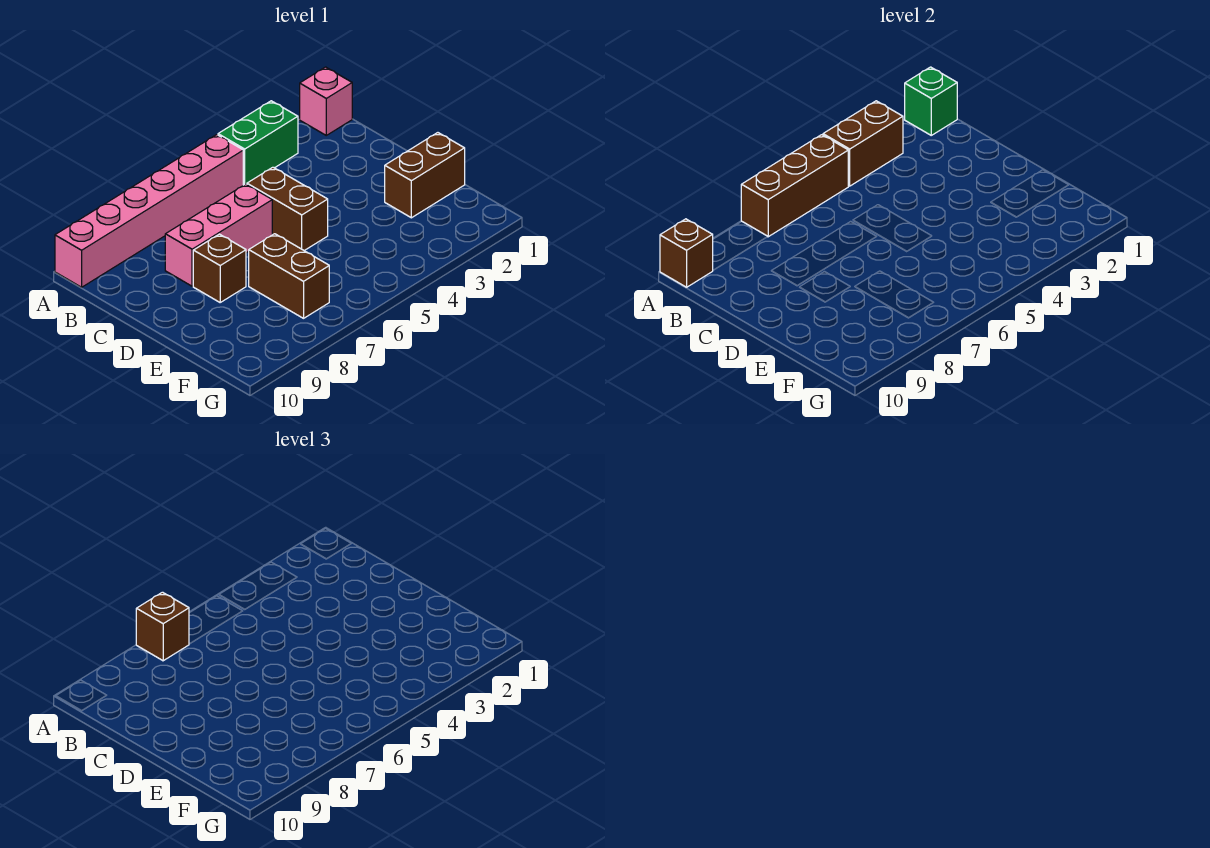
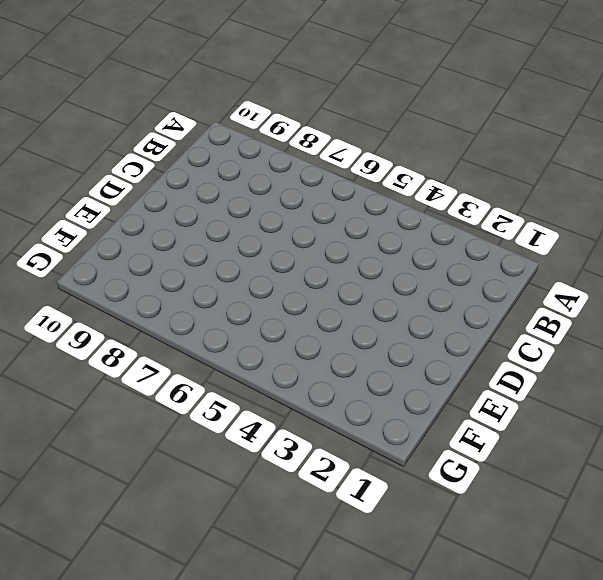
none -> pink 1x1 brick [300,67,352,135]
none -> green 1x2 brick [218,101,298,185]
none -> pink 1x6 brick [55,135,243,287]

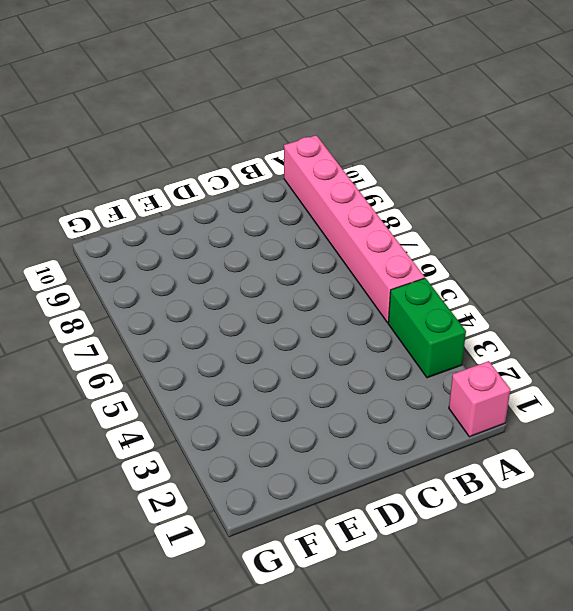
none -> brown 1x2 brick [247,167,328,251]
none -> pink 1x3 brick [165,184,272,286]
none -> brown 1x1 brick [193,234,246,302]

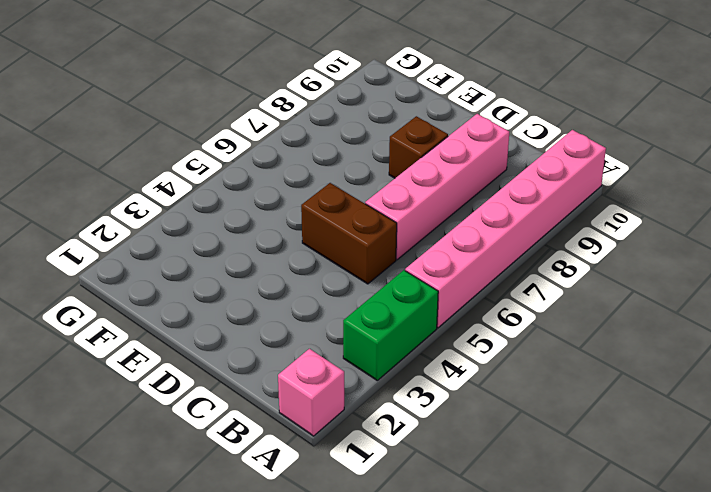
pink 1x4 brick [365,114,509,260] -> pink 1x3 brick [165,184,272,286]
none -> brown 1x2 brick [385,133,465,218]
none -> brown 1x2 brick [249,234,329,318]
none -> green 1x1 brick [905,67,957,135]

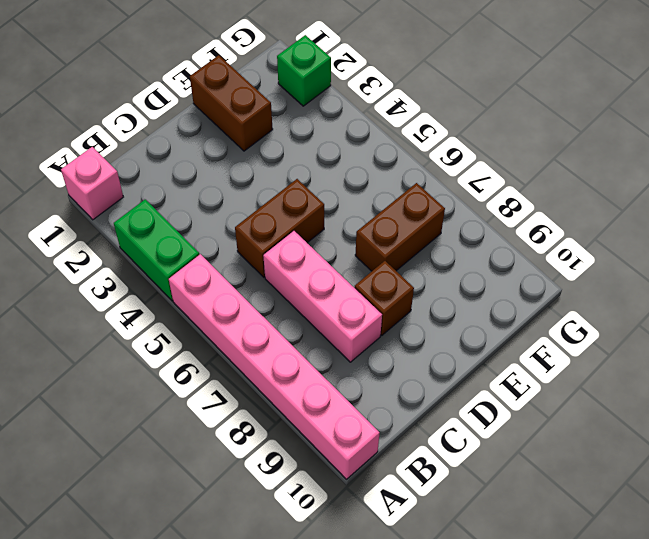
green 1x1 brick [277,35,331,106] -> green 1x1 brick moved to [905,67,957,135]
none -> brown 1x2 brick [823,101,903,186]
none -> brown 1x3 brick [741,135,848,237]
none -> brown 1x1 brick [660,219,713,287]

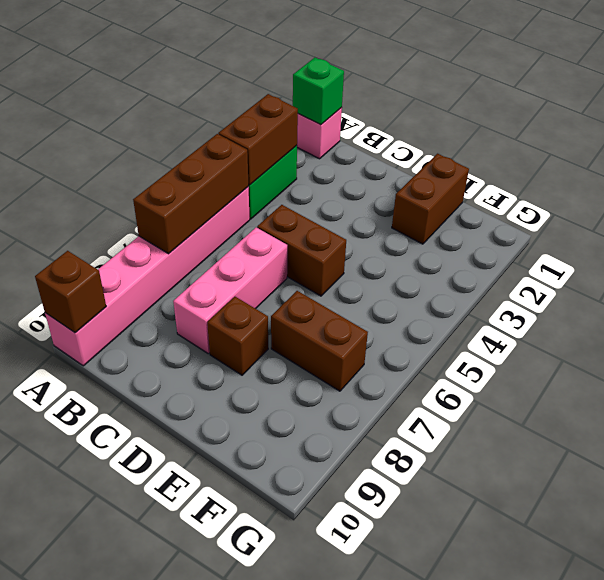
none -> brown 1x1 brick [136,592,189,661]

